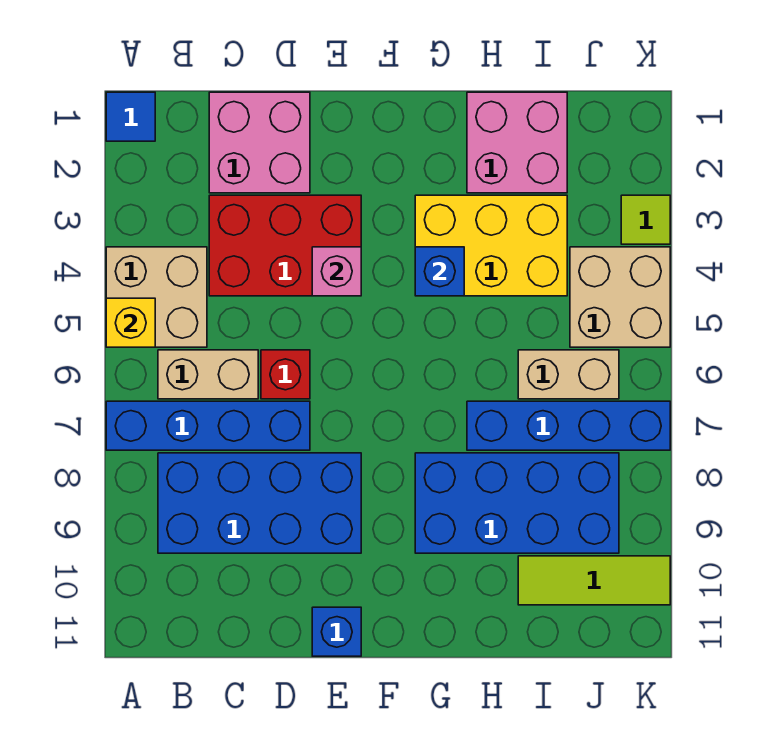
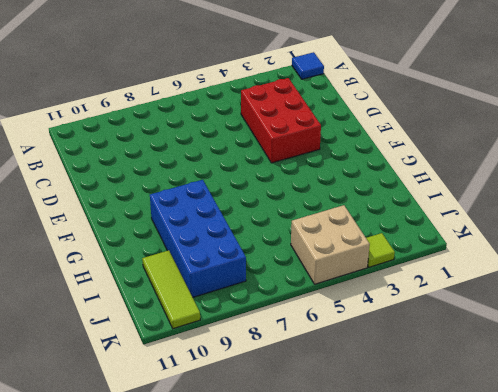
none -> tan 2x2 brick [106,247,207,347]
none -> blue 1x4 brick [106,401,310,450]
none -> tan 1x2 brick [158,350,258,399]

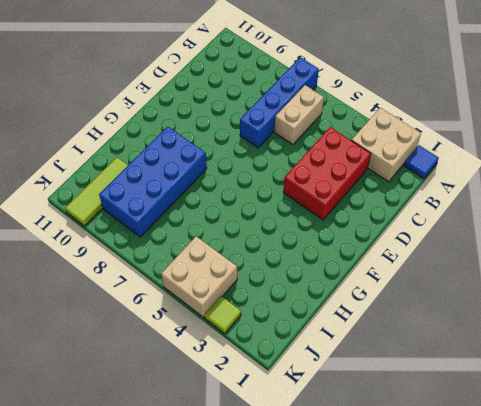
tan 2x2 brick [351,108,421,182] -> tan 2x2 brick moved to [106,247,207,347]
none -> blue 2x4 brick [158,453,361,553]
none -> pink 2x2 brick [209,92,310,193]
none -> red 1x1 brick [261,350,310,399]

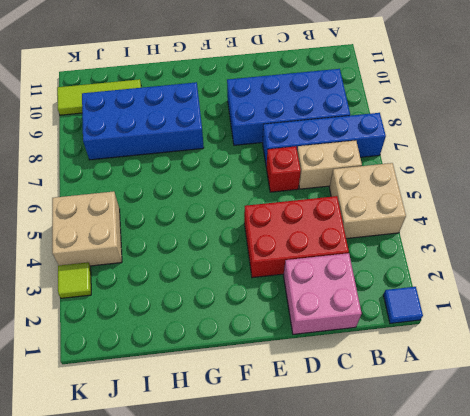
none -> blue 1x1 brick [312,607,361,656]
none -> yellow 2x3 brick [415,195,567,296]
none -> pink 2x2 brick [467,92,567,193]

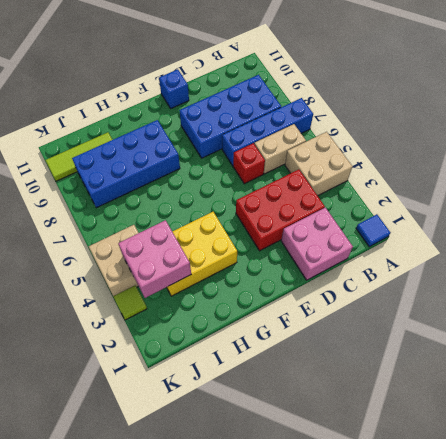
pink 2x2 brick [118,220,191,298] -> pink 2x2 brick moved to [467,92,567,193]
none -> blue 1x4 brick [467,401,670,450]
none -> tan 1x2 brick [518,350,619,399]
none -> yellow 1x1 brick [106,298,155,347]

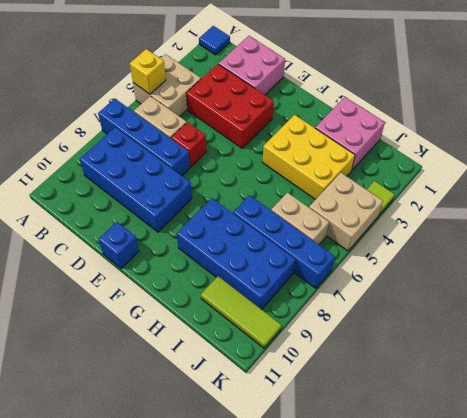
none -> pink 1x1 brick [312,247,361,296]
none -> blue 1x1 brick [415,247,464,296]

